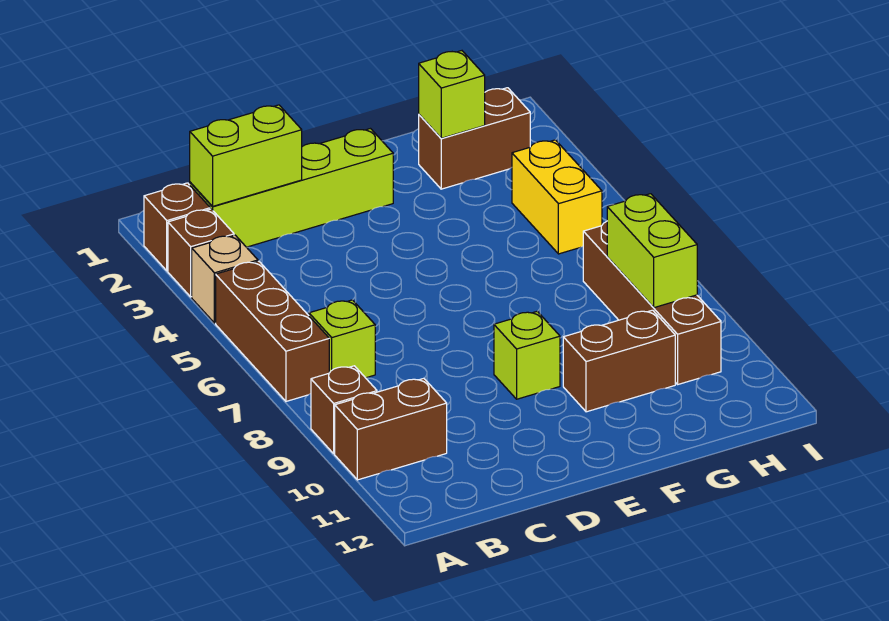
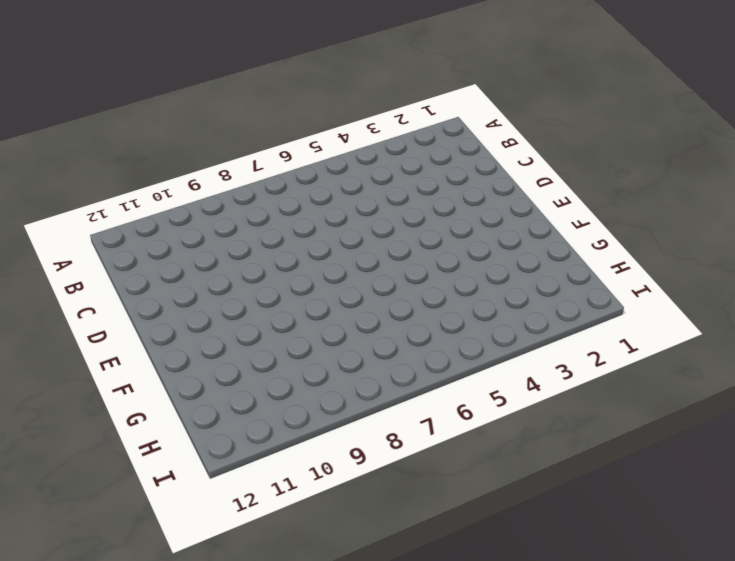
none -> brown 1x1 brick [144,183,210,271]
none -> brown 1x1 brick [168,209,234,297]
none -> tan 1x1 brick [192,235,258,323]

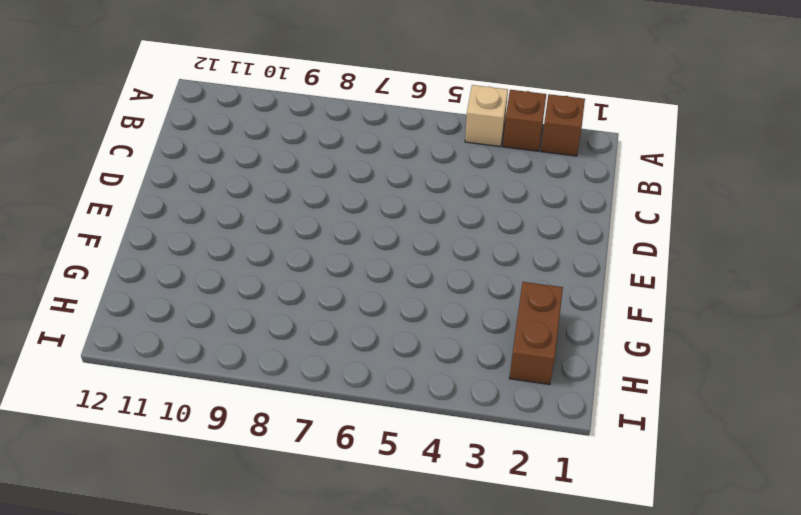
none -> brown 1x3 brick [216,261,329,401]
none -> brown 1x1 brick [311,366,377,454]
none -> brown 1x2 brick [335,378,447,480]

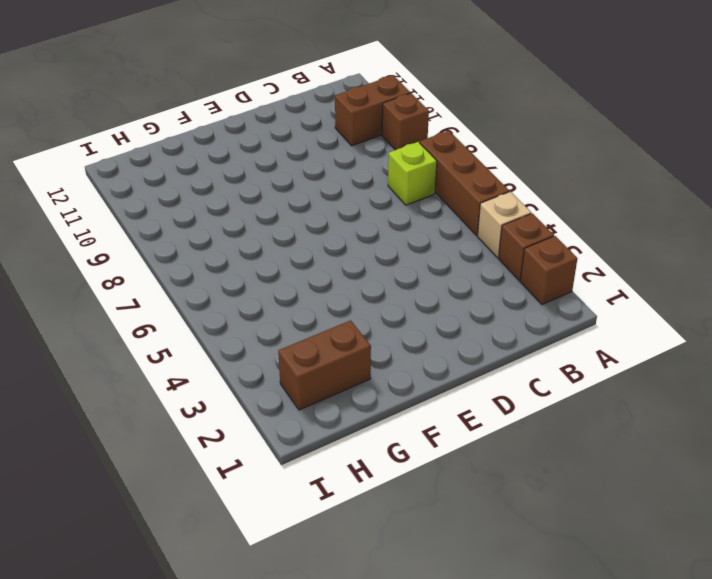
none -> lime 1x4 brick [190,129,393,247]
none -> lime 1x1 brick [494,311,560,399]
none -> brown 1x2 brick [563,310,675,412]

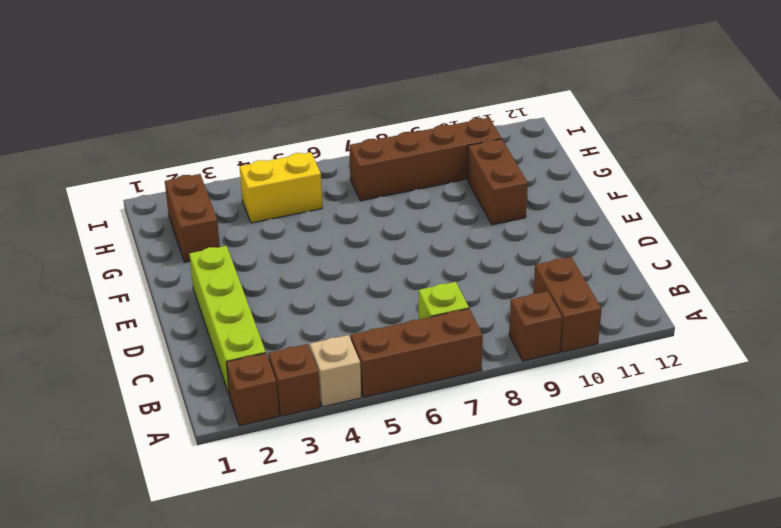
none -> lime 1x1 brick [494,311,560,399]
none -> lime 1x2 brick [190,105,302,206]
none -> lime 1x1 brick [419,51,485,138]

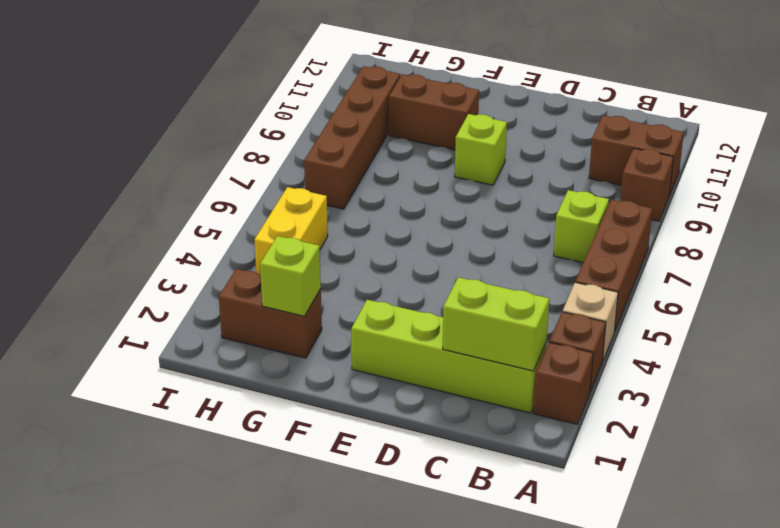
none -> lime 1x2 brick [607,194,697,308]

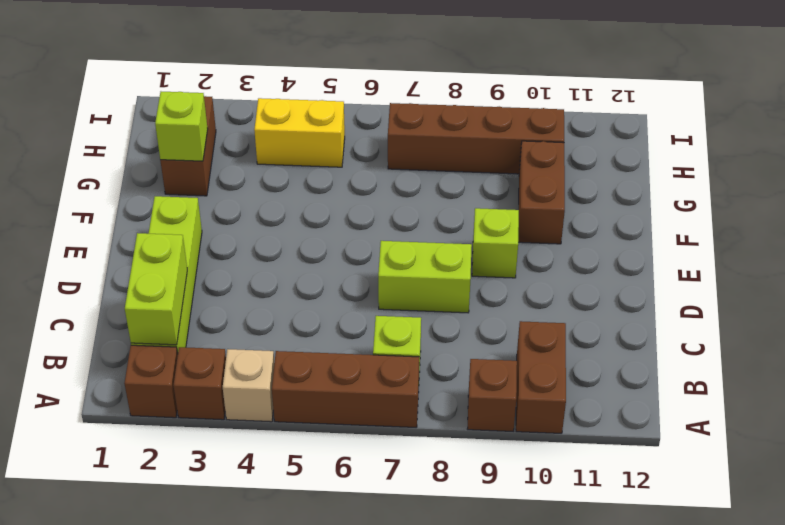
lime 1x2 brick [378,241,472,313] -> lime 1x2 brick moved to [607,194,697,308]

